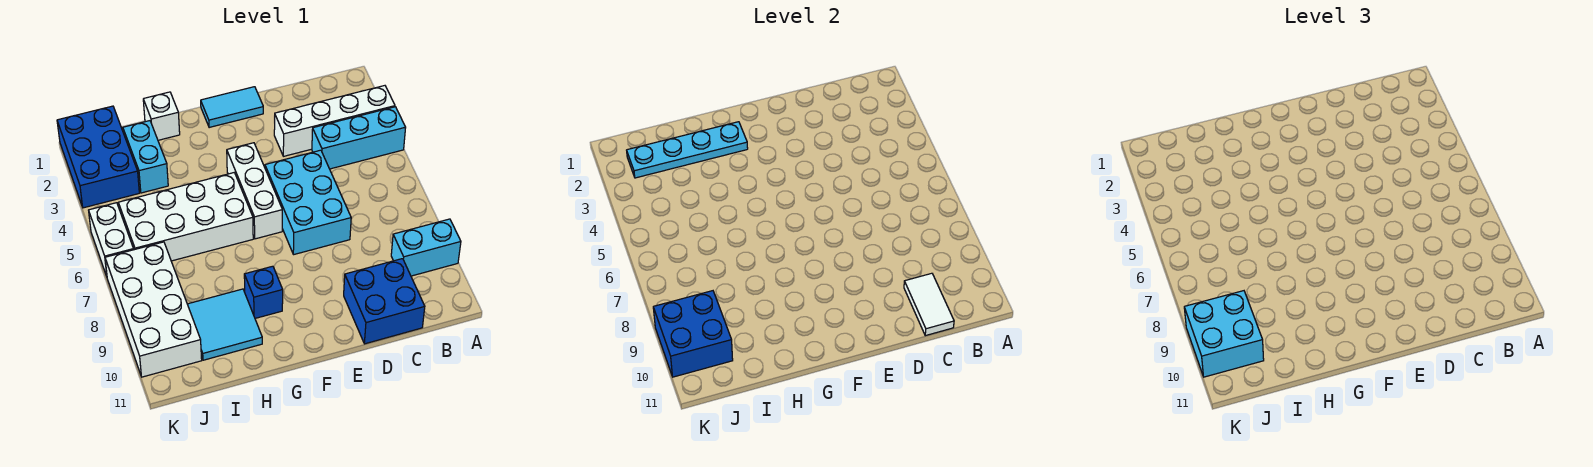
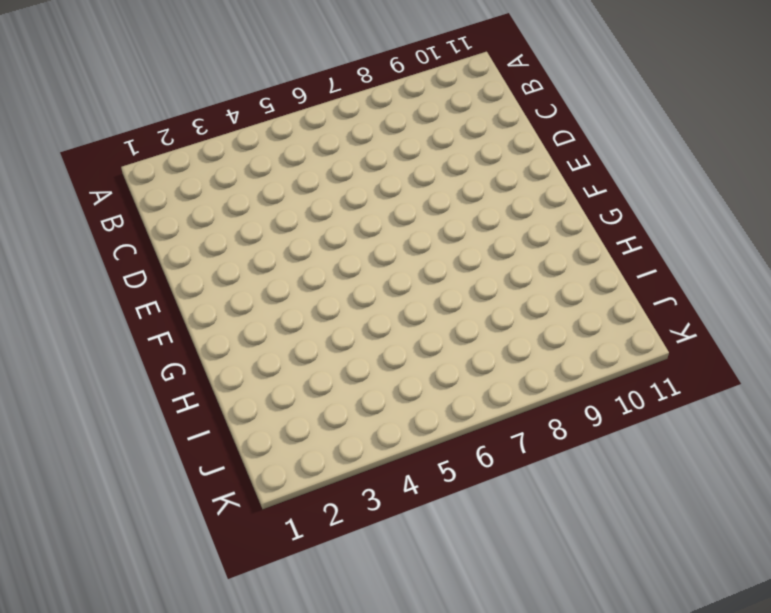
none -> white 1x4 brick [274,86,395,156]
none -> cyan 1x3 brick [312,107,406,169]
none -> cyan 1x2 brick [391,219,461,276]

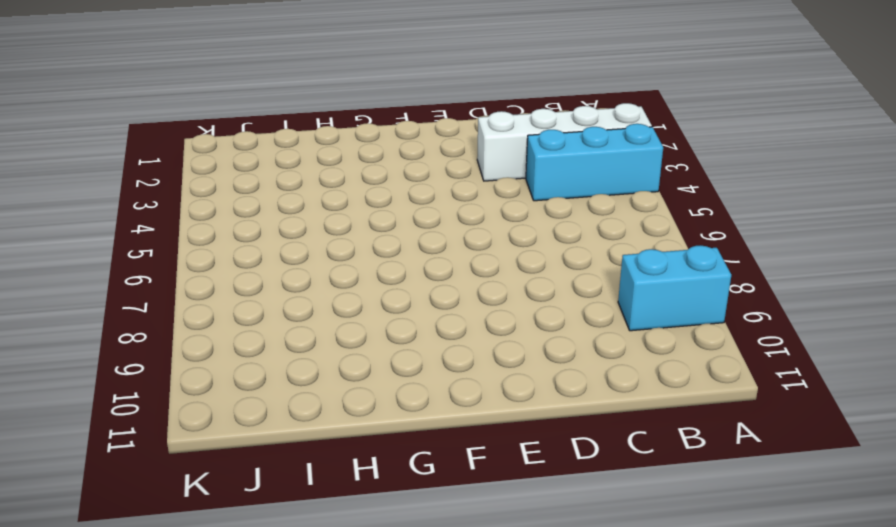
none -> blue 2x2 brick [344,259,425,344]
none -> cyan 2x3 brick [265,150,351,255]
none -> cyan 1x2 tile [201,87,263,128]

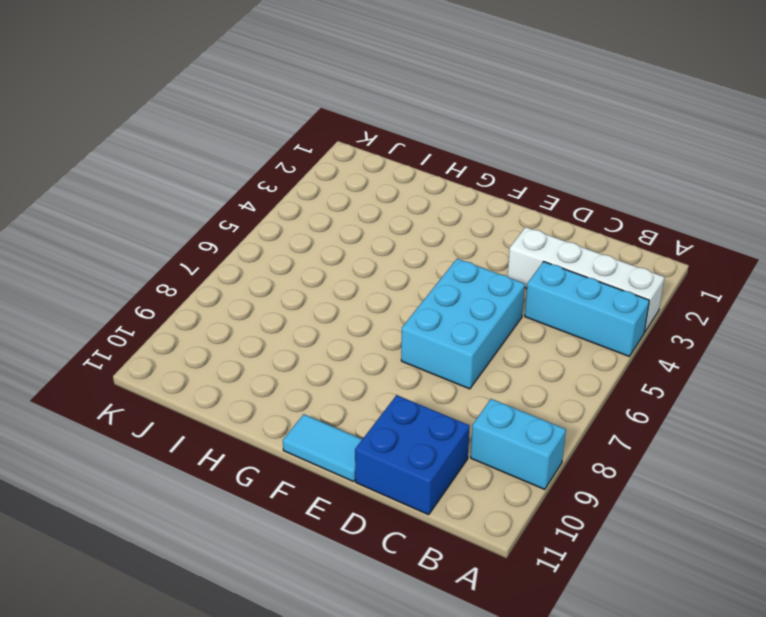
cyan 1x2 tile [283,414,362,482] -> cyan 1x2 tile moved to [201,87,263,128]
none -> white 1x3 brick [227,143,282,239]
none -> white 2x4 brick [118,173,253,261]
none -> blue 1x1 brick [244,266,283,318]

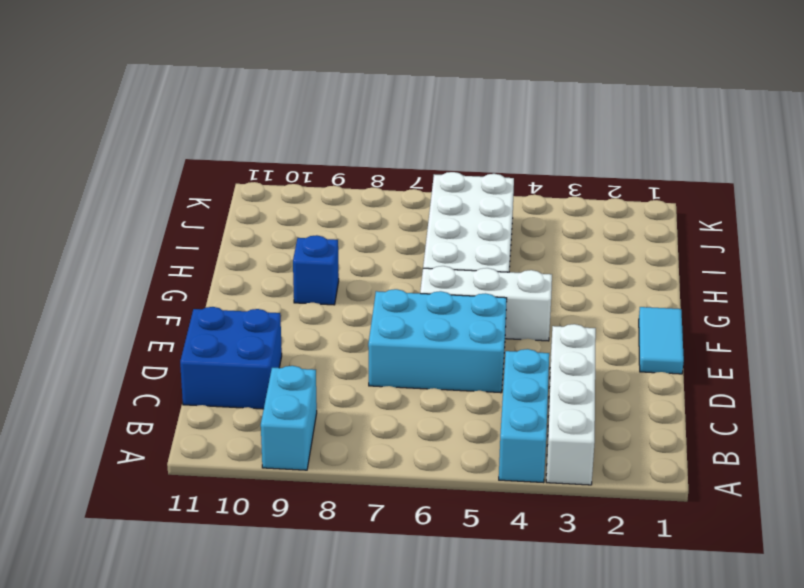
none -> white 1x1 brick [143,92,180,140]
none -> cyan 2x2 tile [187,289,262,360]
none -> cyan 1x2 brick [123,121,168,193]

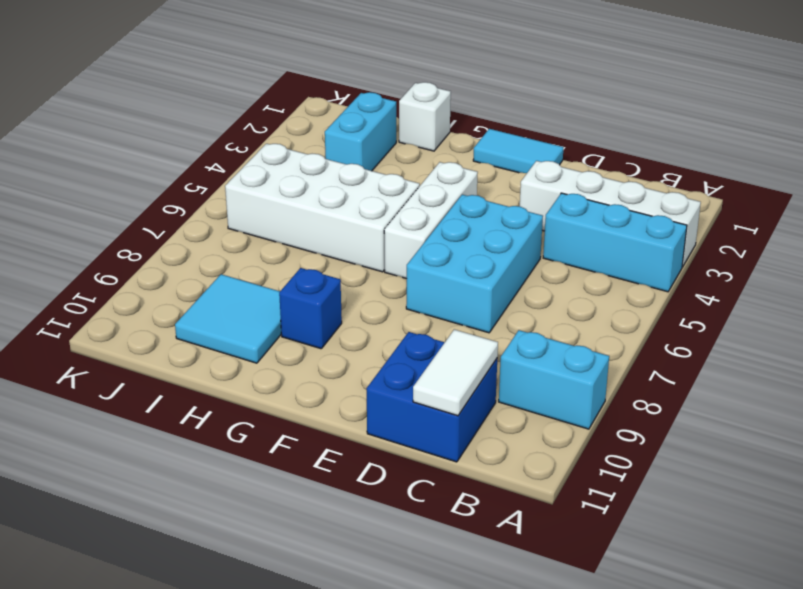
none -> blue 2x3 brick [57,106,139,208]
none -> white 2x4 brick [105,242,202,377]
none -> white 1x2 brick [89,203,134,276]

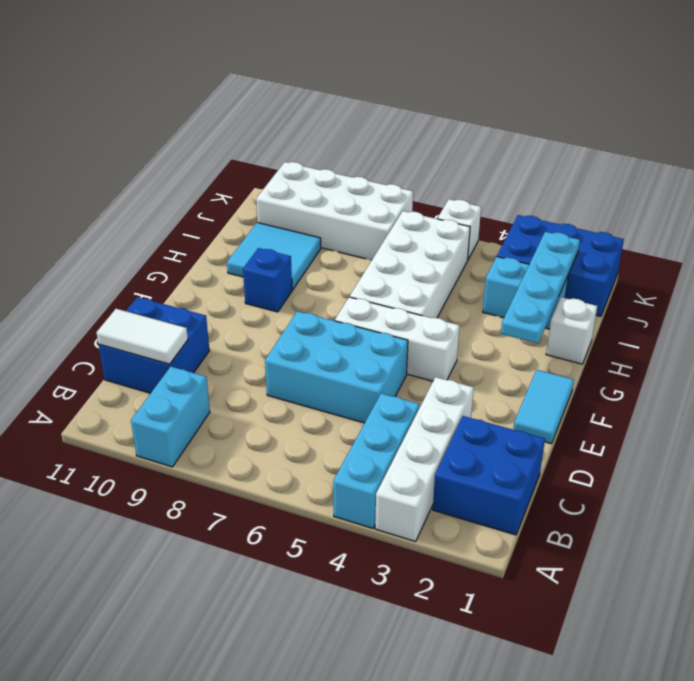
blue 2x2 brick [433,416,545,535] -> blue 2x2 brick moved to [653,291,733,377]
white 1x1 brick [438,199,481,259] -> white 1x2 brick [89,203,134,276]
none -> cyan 2x2 brick [1184,291,1264,377]

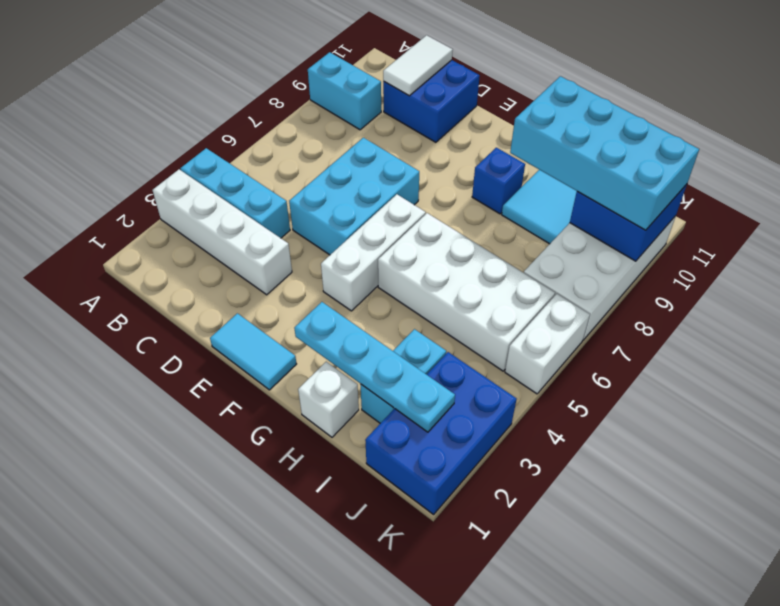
cyan 2x4 brick [510,76,699,230] -> cyan 2x2 brick [1184,291,1264,377]

